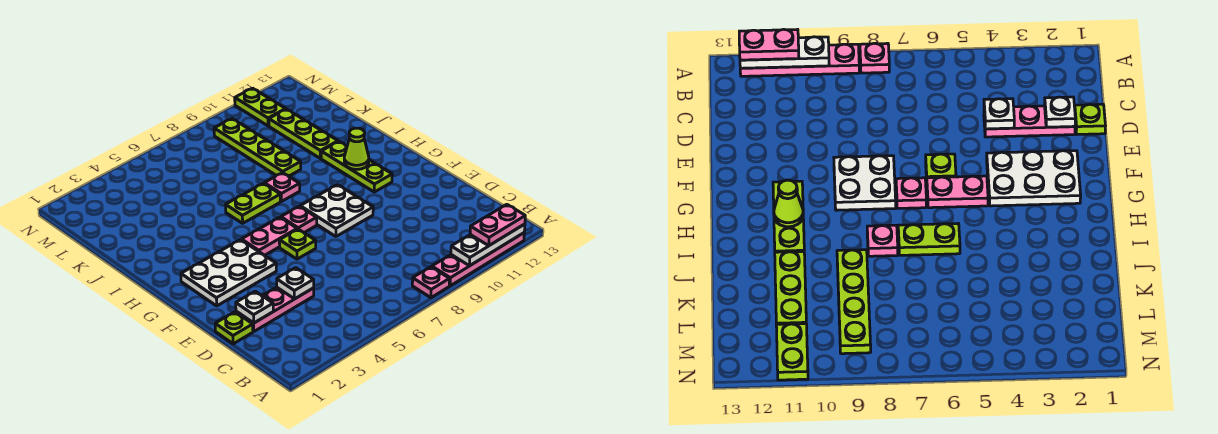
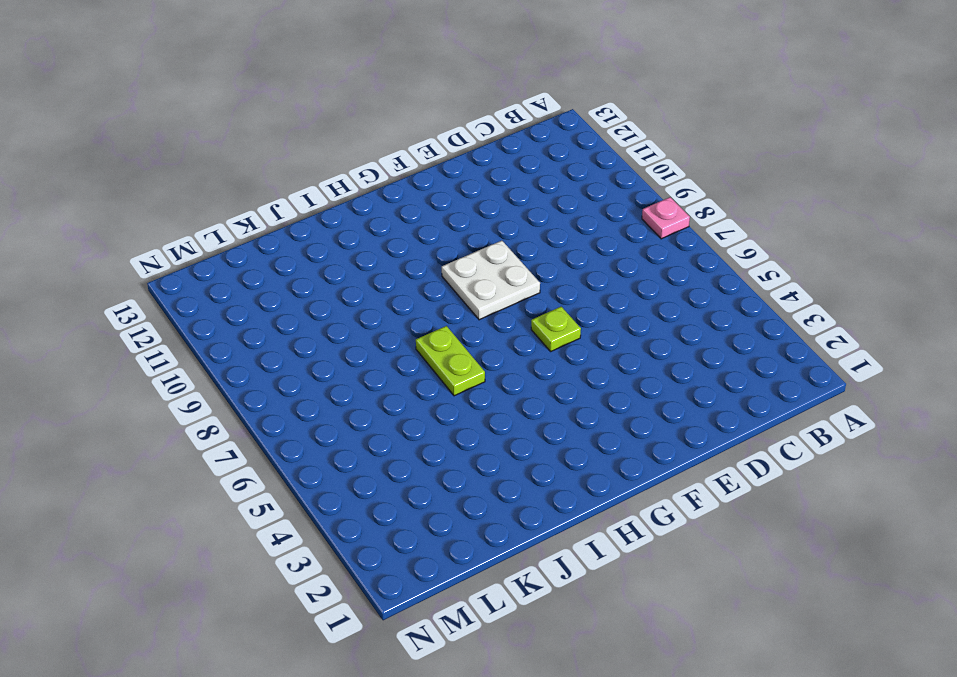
none -> pink 1x4 plate [432,233,524,286]
none -> lime 1x1 plate [215,312,253,344]
none -> pink 1x3 plate [236,287,314,331]

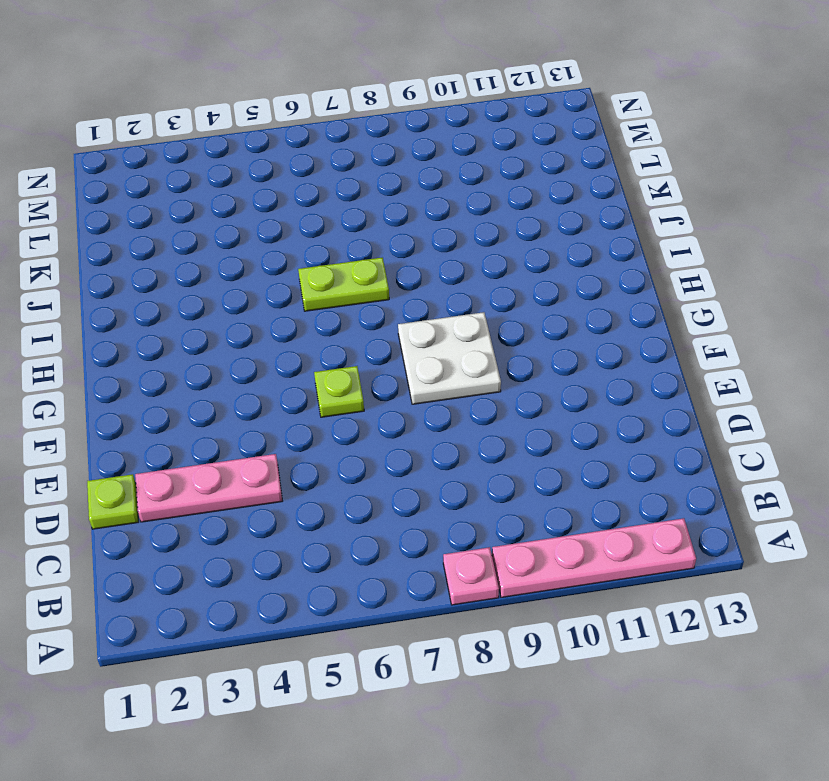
none -> white 2x3 plate [181,240,276,306]
none -> pink 1x2 plate [242,217,297,255]
none -> pink 1x1 plate [281,206,317,232]

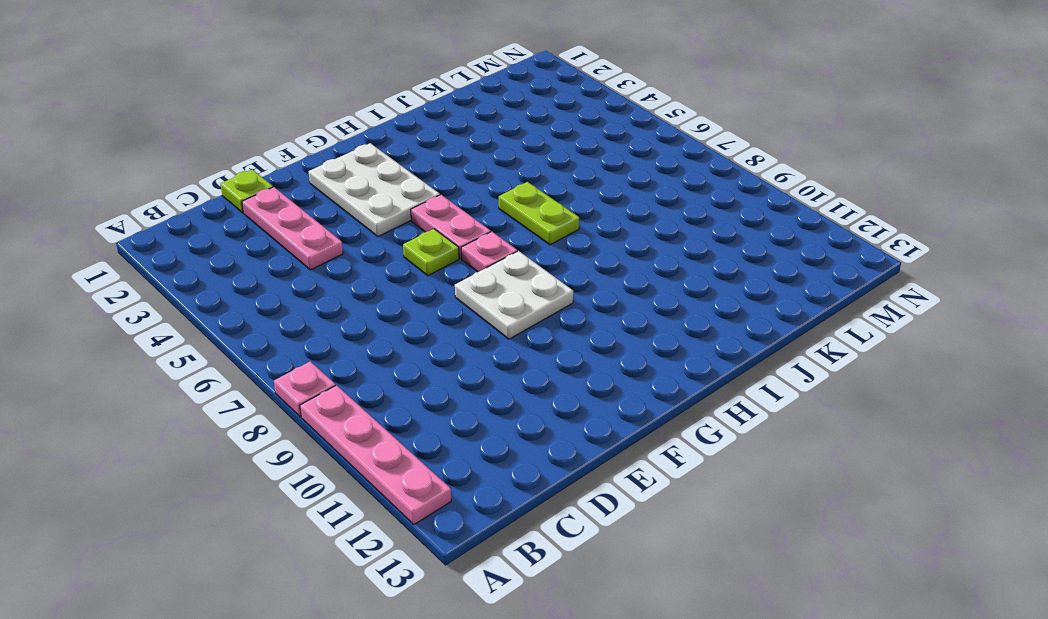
none -> lime 1x3 plate [321,141,392,192]
none -> pink 1x1 plate [264,173,300,201]
none -> lime 1x4 plate [214,119,301,176]

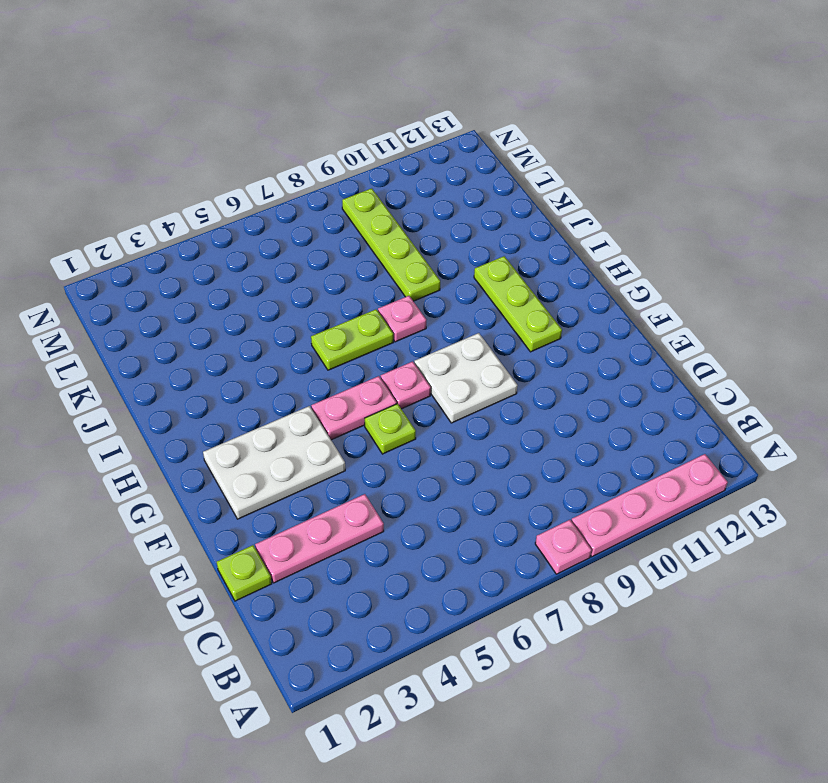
none -> lime 1x3 plate [269,109,338,158]
none -> lime 1x2 plate [235,88,286,126]
none -> white 1x3 plate [451,224,525,266]

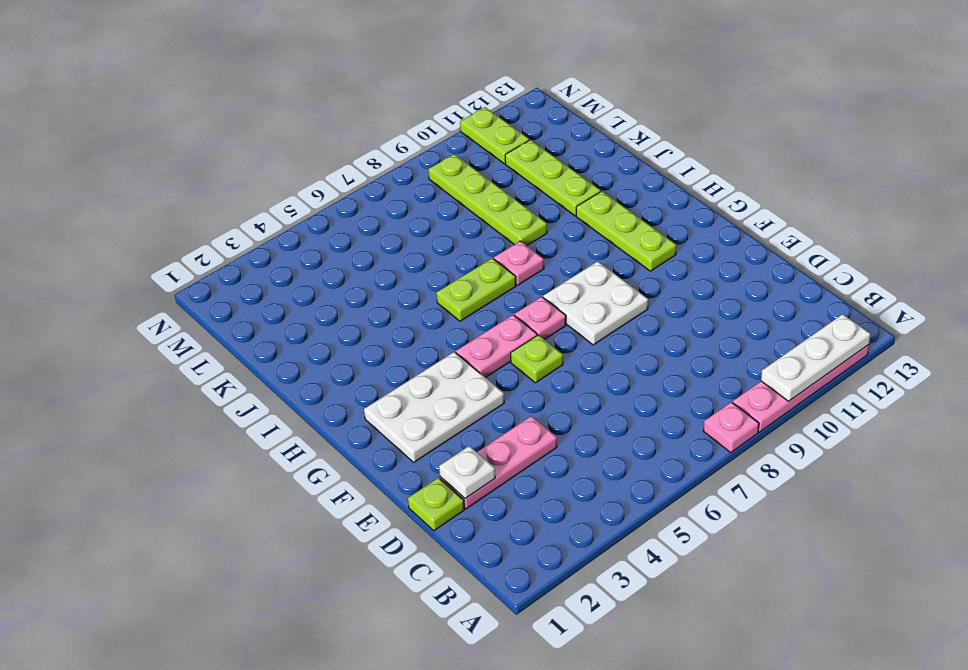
none -> white 1x1 plate [277,268,314,299]
none -> lime 1x1 cone [344,128,369,169]
none -> pink 1x2 plate [470,204,525,246]

